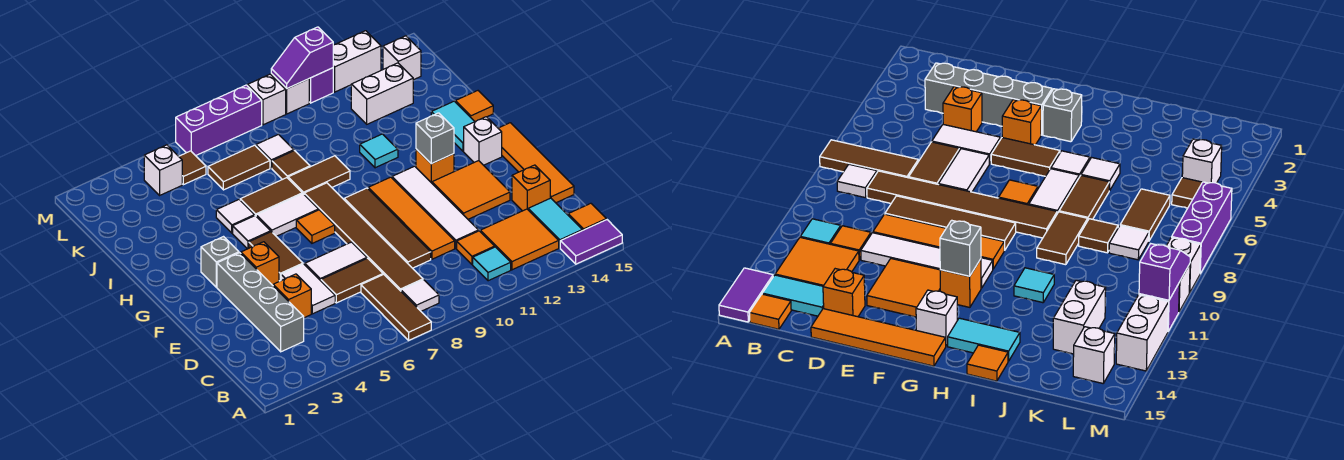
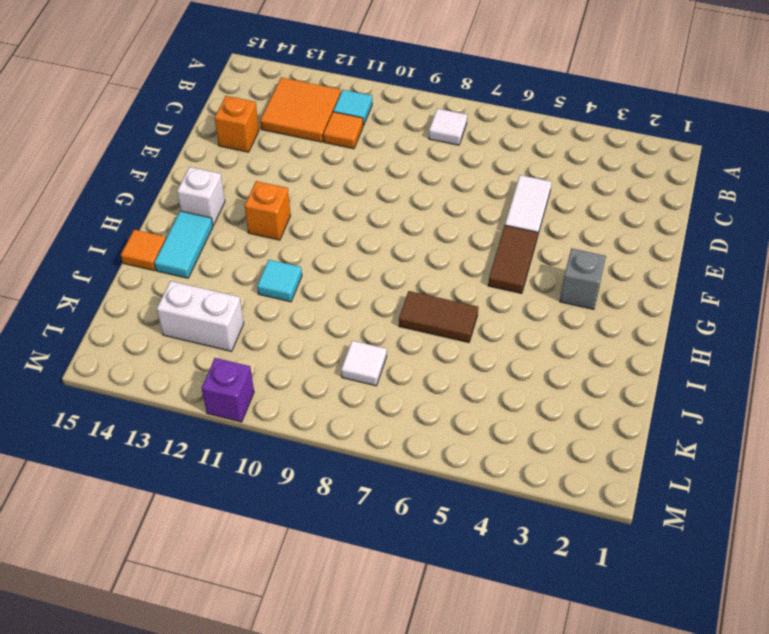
none -> brown 1x3 tile [361,274,431,340]
none -> purple 1x2 tile [560,220,622,264]
none -> cyan 1x2 tile [528,198,582,248]
none -> orange 1x1 tile [568,203,606,231]

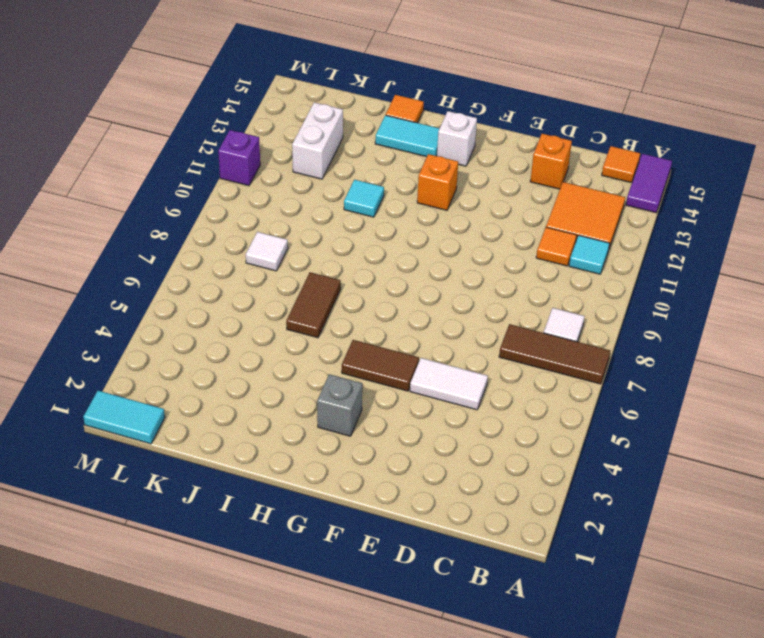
cyan 1x2 tile [83,391,165,444] -> cyan 1x2 tile moved to [528,198,582,248]
none -> grey 1x4 brick [217,253,304,352]
none -> brown 1x6 tile [304,183,423,291]
none -> orange 1x1 brick [273,274,311,318]
none -> brown 1x2 tile [321,258,383,303]

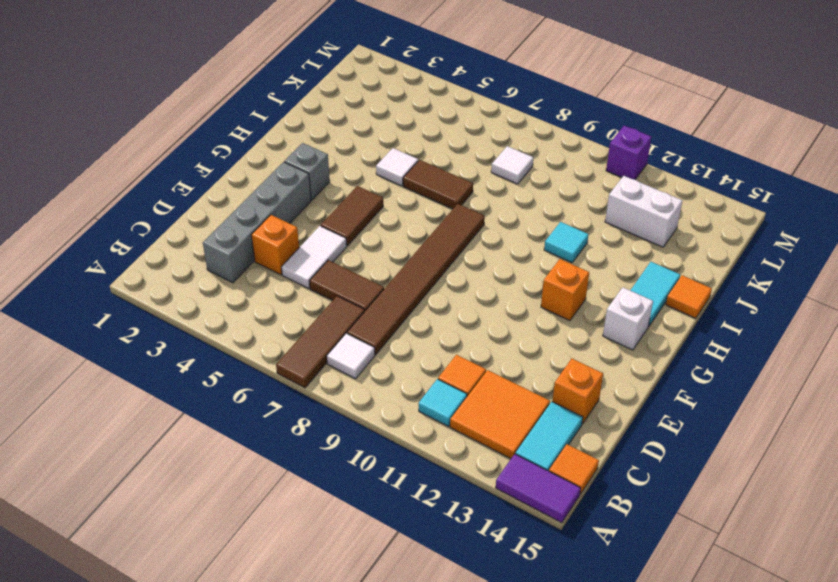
none -> brown 1x4 tile [344,188,431,268]
none -> orange 1x4 tile [368,177,455,259]
none -> white 1x4 tile [392,166,479,248]
none -> orange 1x4 tile [498,123,574,203]

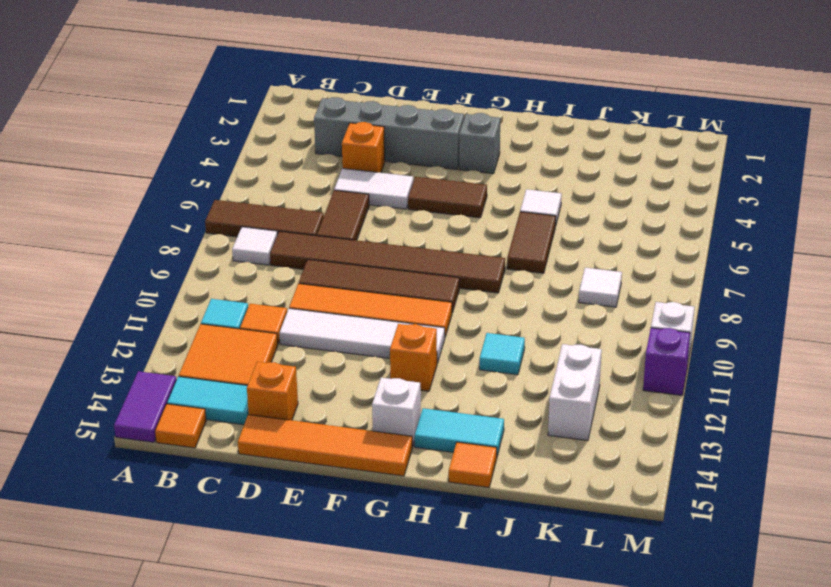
none -> white 1x2 tile [305,242,367,281]
none -> orange 2x2 tile [432,161,510,219]
none -> orange 1x1 brick [241,242,279,285]
none -> orange 1x1 tile [296,210,335,243]

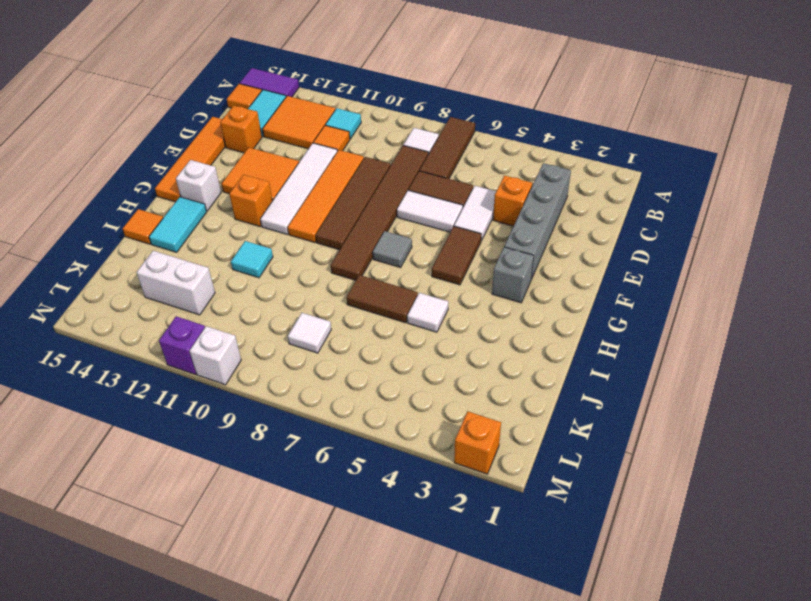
grey 1x1 tile [373,231,412,268] -> orange 1x1 tile [296,210,335,243]
orange 1x1 brick [454,411,501,474] -> orange 1x1 brick moved to [241,242,279,285]
none -> white 1x1 tile [233,216,271,249]
none -> white 1x2 tile [256,194,318,236]
none -> brown 1x2 tile [288,156,350,194]
none -> brown 1x1 tile [272,151,310,180]

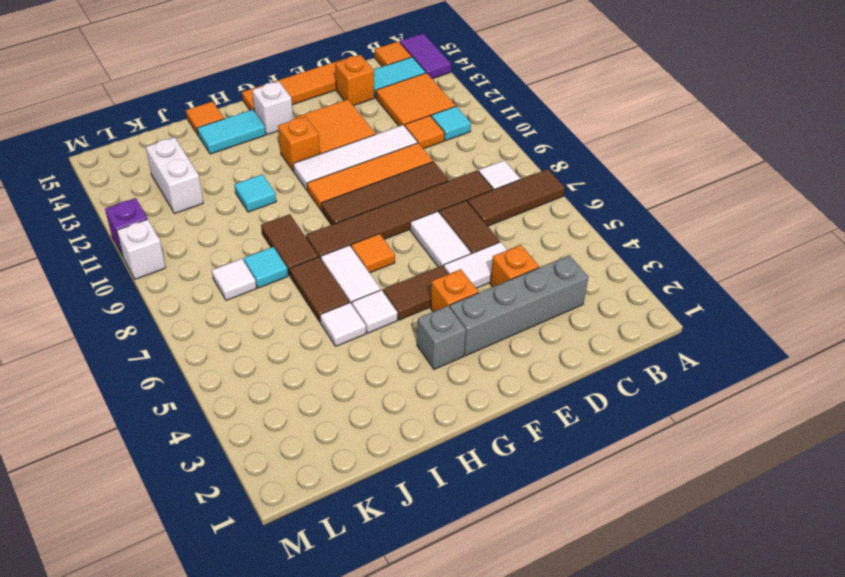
cyan 1x1 tile [244,247,288,288] -> brown 1x1 tile [272,151,310,180]
none -> brown 1x2 tile [208,145,270,190]
none -> white 1x1 brick [144,145,182,195]
none -> brown 1x1 tile [179,151,206,185]
none -> white 1x1 brick [383,36,421,80]

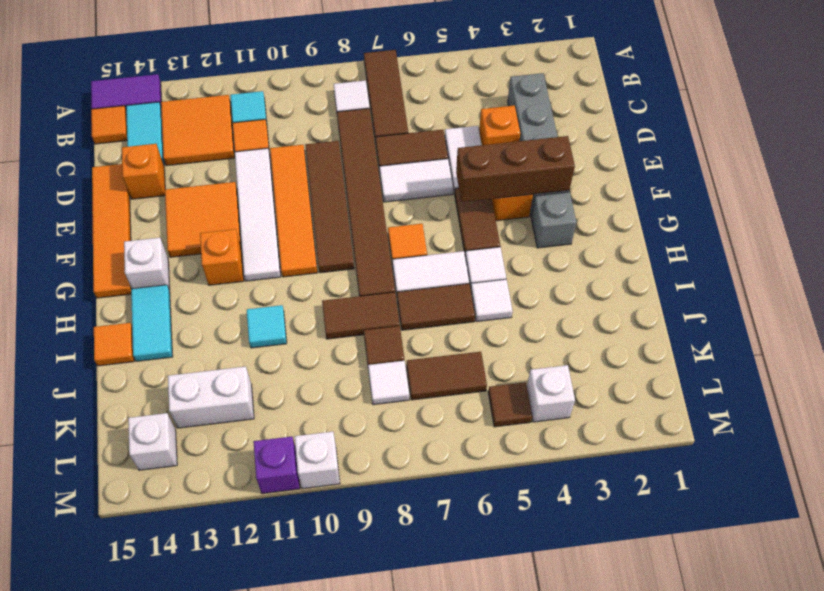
brown 1x3 brick [456,136,575,202] -> none
none -> purple 1x3 brick [176,85,262,156]
none -> white 1x1 brick [247,74,286,125]
none -> white 1x2 brick [333,31,381,92]
none -> grey 1x1 brick [416,113,454,164]

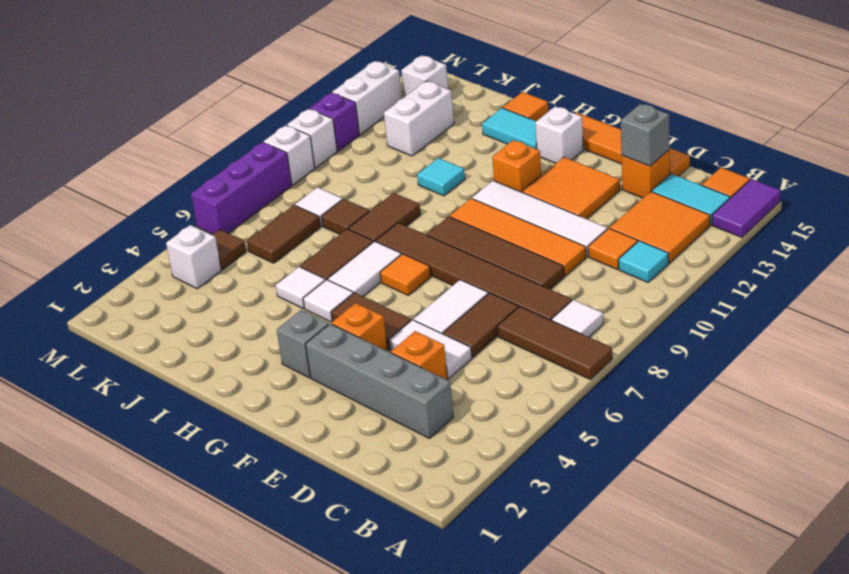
grey 1x1 brick [621,104,669,166] -> grey 1x1 brick moved to [416,113,454,164]
none -> purple 1x2 slope [271,27,333,88]

